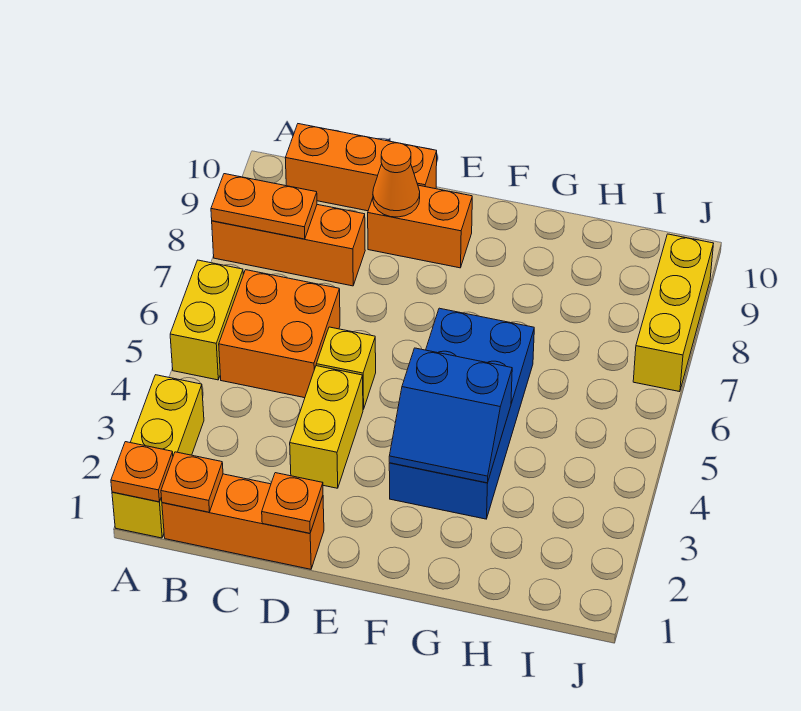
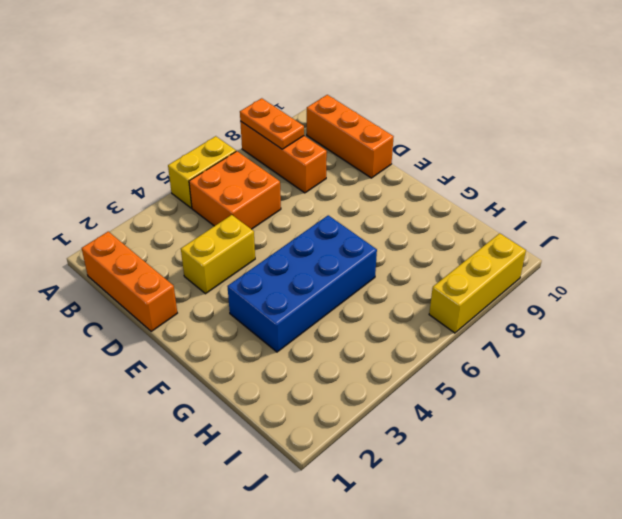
none -> yellow 1x3 brick [112,375,204,538]
none -> yellow 1x1 brick [316,327,376,409]
none -> orange 1x2 brick [368,185,472,268]

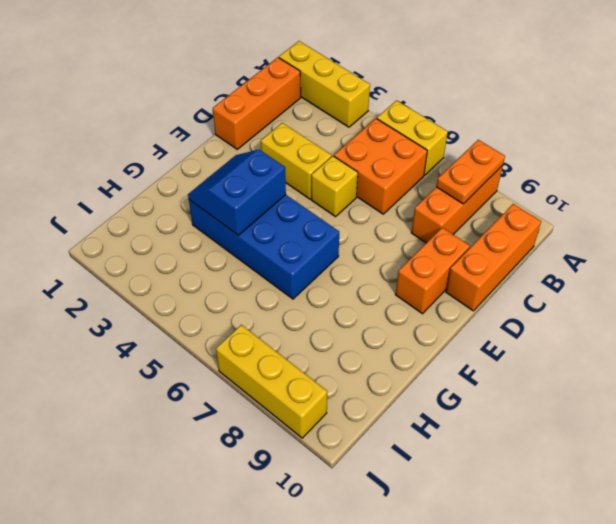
none -> orange 1x1 plate [111,442,173,502]
none -> orange 1x1 plate [161,452,223,512]
none -> orange 1x1 plate [262,473,323,533]

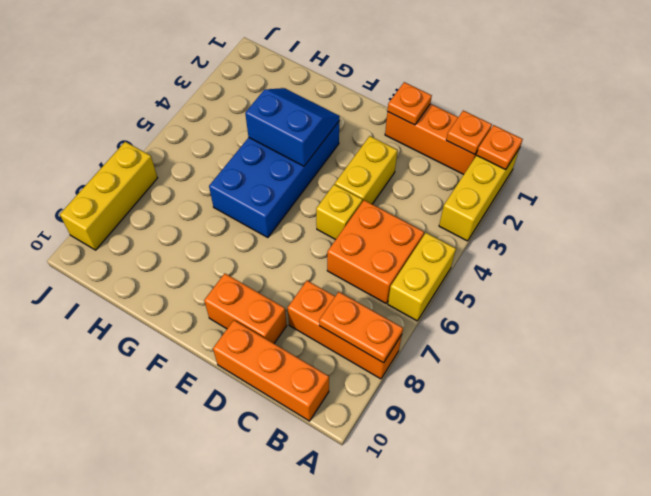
none -> orange 1x1 cone [373,143,420,217]

